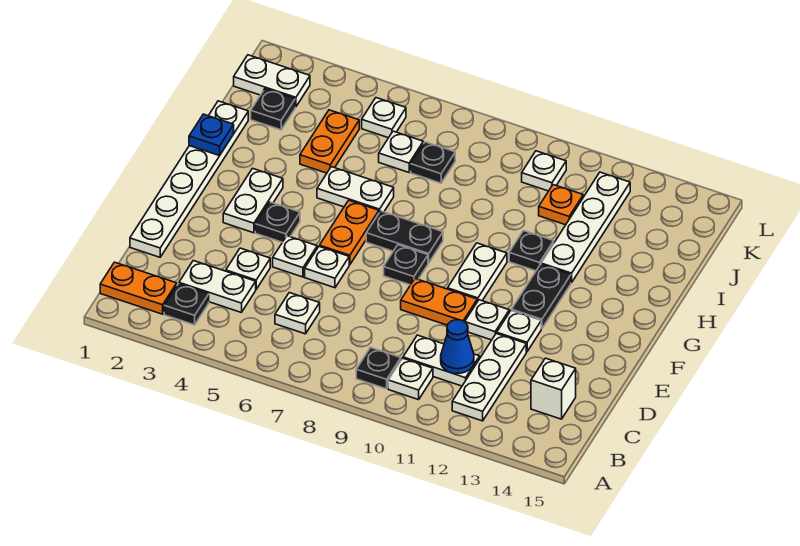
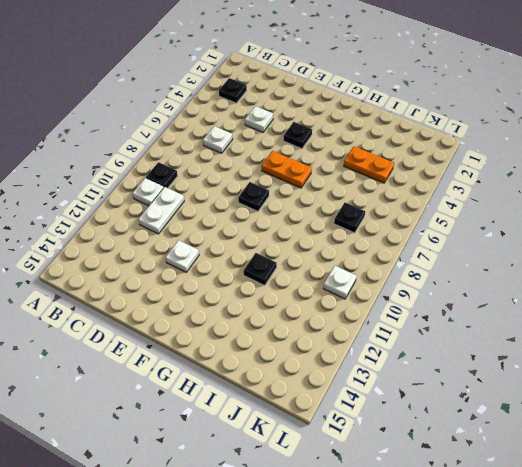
none -> orange 1x2 plate [100,262,177,314]
none -> white 1x3 plate [452,333,526,421]
none -> white 1x2 plate [179,261,256,313]
none -> white 1x1 brick [531,358,576,419]

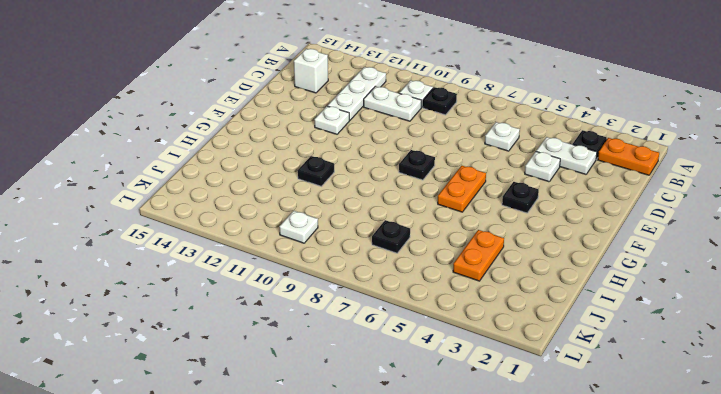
none -> white 1x6 plate [130,101,248,257]
none -> white 1x1 plate [273,236,317,277]
none -> white 1x1 plate [305,246,349,288]
none -> orange 1x2 plate [401,279,477,325]

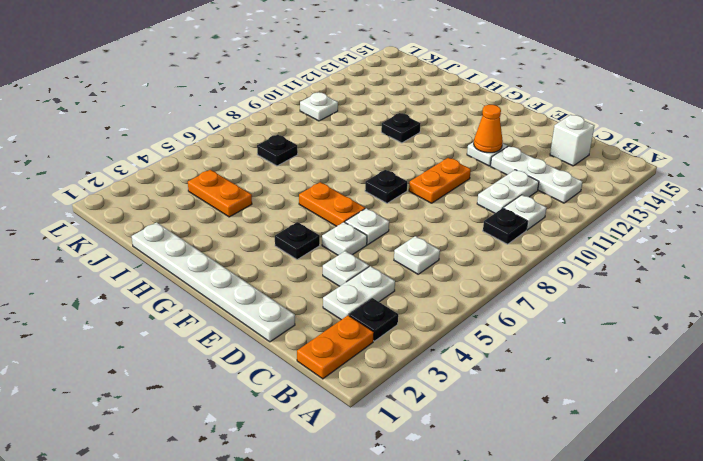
orange 1x1 cone [474,105,503,153] -> none
none -> white 1x1 plate [465,300,509,340]
none -> white 1x2 plate [223,168,283,233]
none -> white 1x2 plate [448,243,507,302]
none -> black 1x2 plate [512,264,571,329]

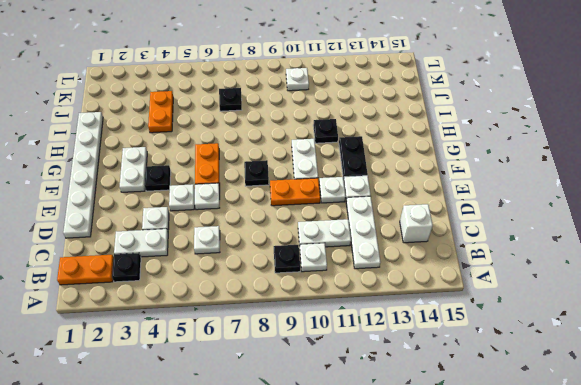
none -> black 1x2 plate [366,211,443,263]
none -> white 1x2 plate [317,167,394,212]
none -> white 1x4 plate [541,172,630,283]
none -> black 1x1 plate [251,89,295,130]

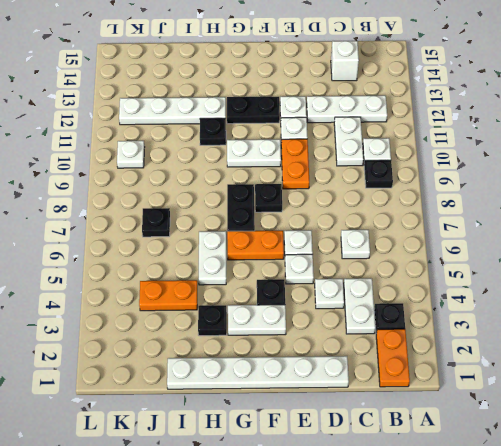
black 1x1 plate [198,305,227,336] -> black 1x1 plate moved to [251,89,295,130]
none -> white 1x1 plate [379,131,423,172]
none -> orange 1x1 plate [539,185,583,225]
none -> white 1x2 plate [234,55,310,107]
none -> white 1x1 plate [362,98,406,138]

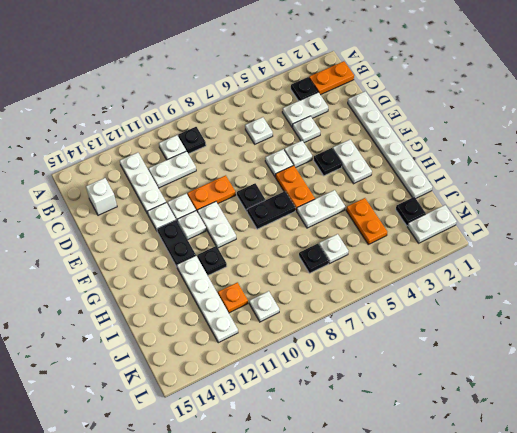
white 1x1 plate [177,211,206,240] -> white 1x1 plate moved to [362,98,406,138]
none -> blue 1x1 cone [441,320,474,373]
none -> blue 1x1 plate [189,114,234,156]

